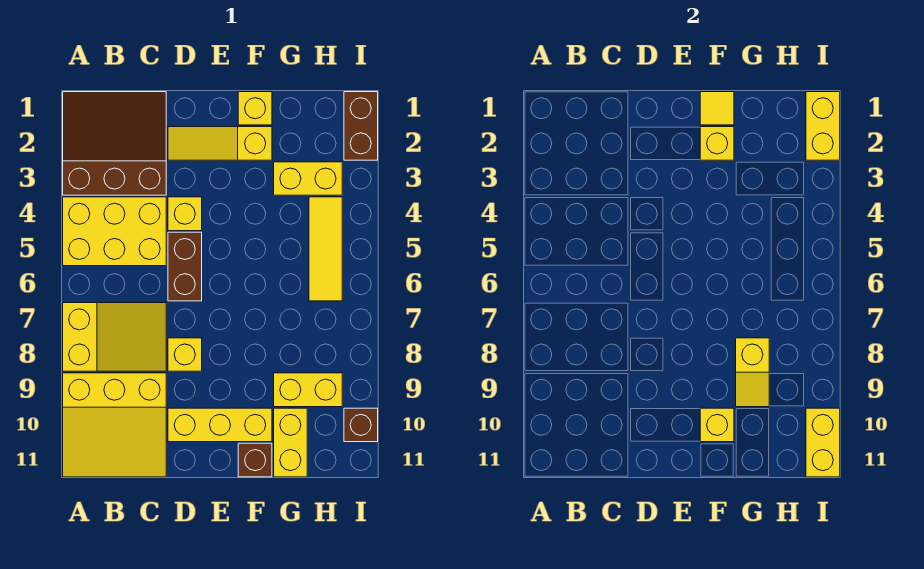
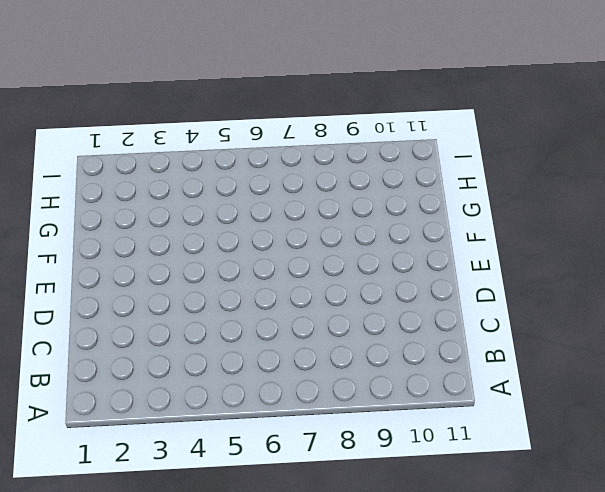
none -> brown 3x3 slope [63,92,166,195]
none -> yellow 2x3 brick [63,197,166,266]
none -> yellow 2x3 slope [63,303,166,371]

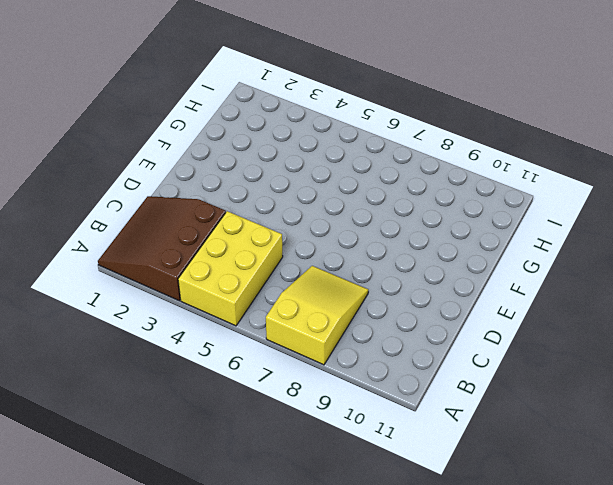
none -> yellow 3x3 slope [63,373,166,477]
none -> yellow 1x3 slope [168,127,272,160]
none -> yellow 1x1 brick [168,197,202,231]

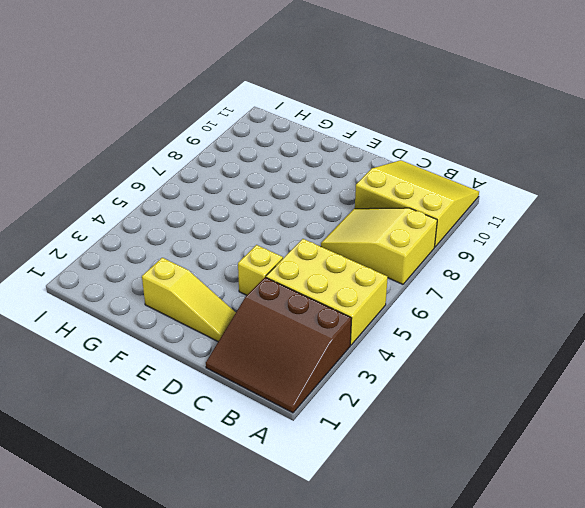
none -> brown 1x2 brick [168,232,202,301]
none -> yellow 1x1 brick [168,338,202,371]
none -> yellow 1x3 brick [168,408,272,442]

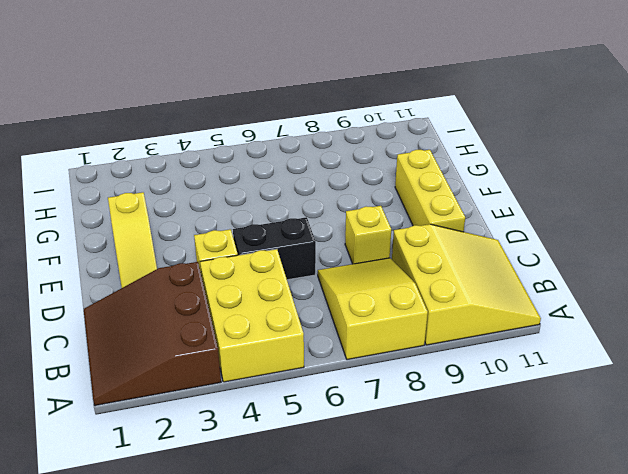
black 1x2 brick [233,217,316,280] -> brown 1x2 brick [168,232,202,301]
none -> yellow 1x1 brick [238,92,272,125]
none -> brown 1x1 brick [238,443,272,477]
none -> yellow 1x2 brick [274,162,342,195]

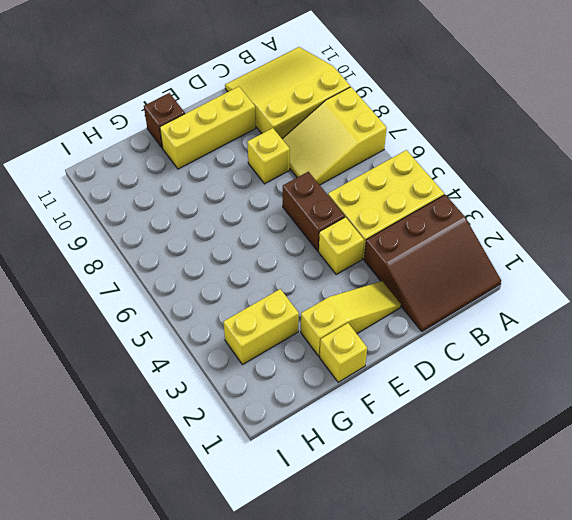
none -> yellow 1x2 brick [274,373,342,407]
none -> yellow 1x2 brick [274,408,307,477]
none -> yellow 1x3 tile [309,197,342,301]

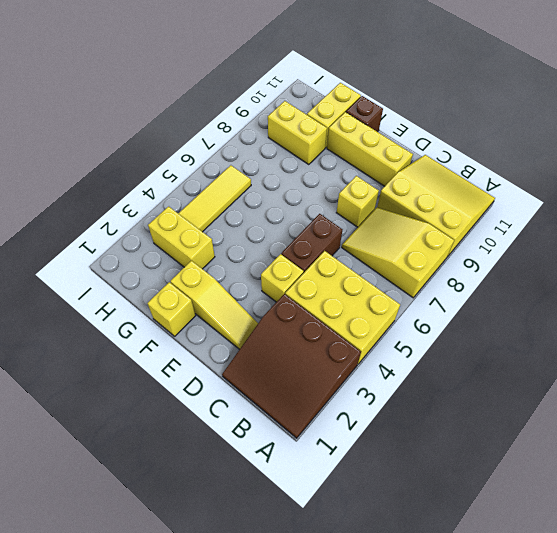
none -> brown 1x2 brick [344,92,378,160]
none -> brown 1x1 brick [344,408,378,442]
none -> yellow 1x1 tile [700,92,734,125]

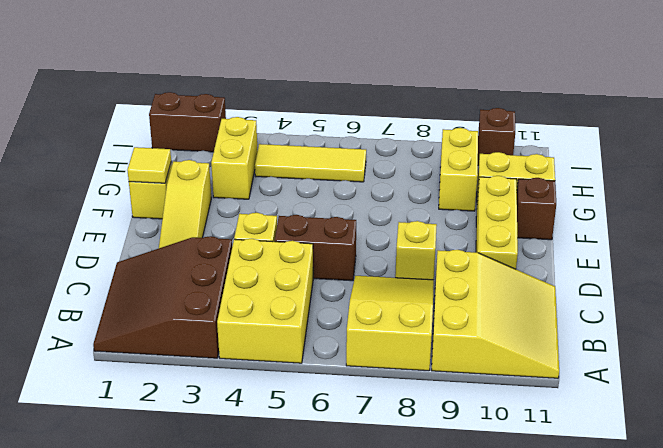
none -> yellow 1x1 brick [700,127,734,160]
none -> yellow 1x1 brick [700,408,734,442]
none -> yellow 1x2 slope [736,338,769,407]

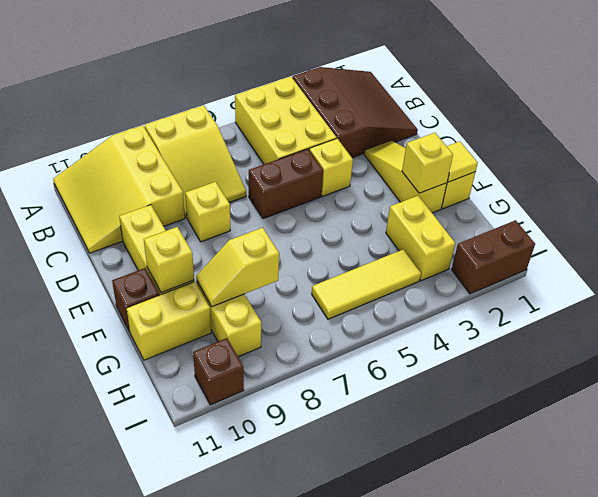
none -> yellow 1x2 brick [806,92,840,160]
none -> yellow 1x2 brick [806,408,840,477]

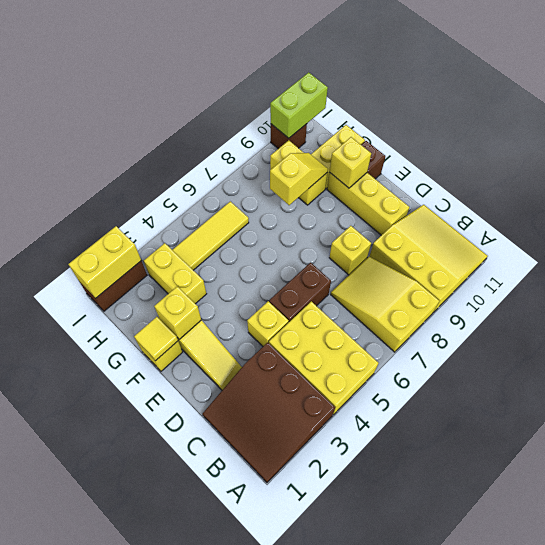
lime 1x2 brick [270,72,328,138] -> yellow 1x2 brick [806,408,840,477]

